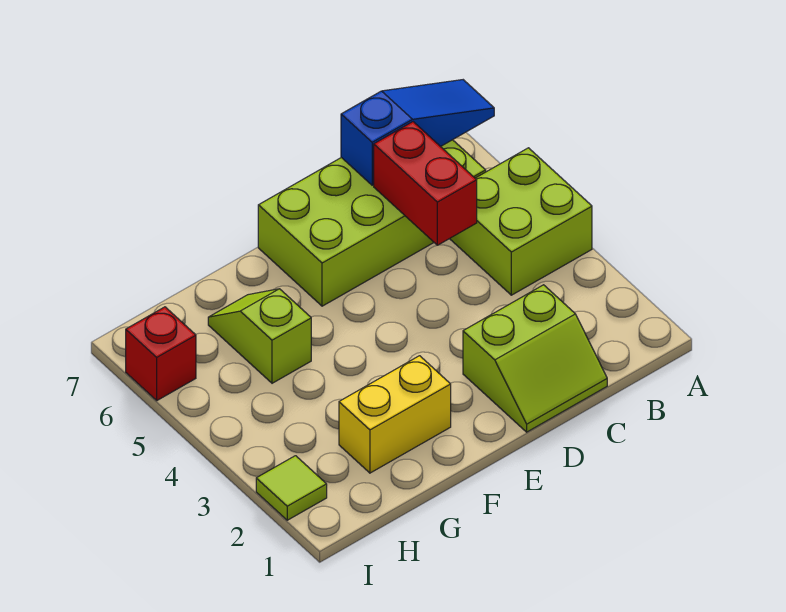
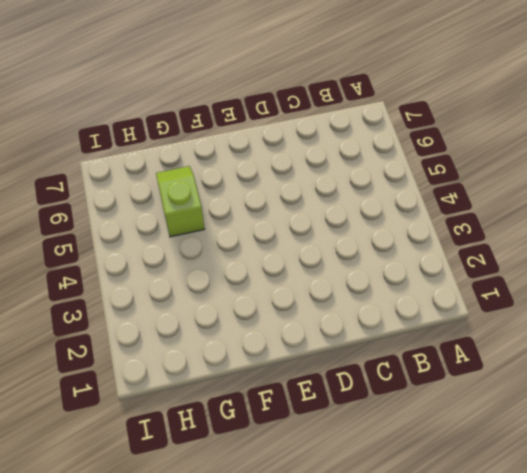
none -> lime 2x2 brick [450,148,592,295]
none -> lime 2x4 brick [258,140,486,306]

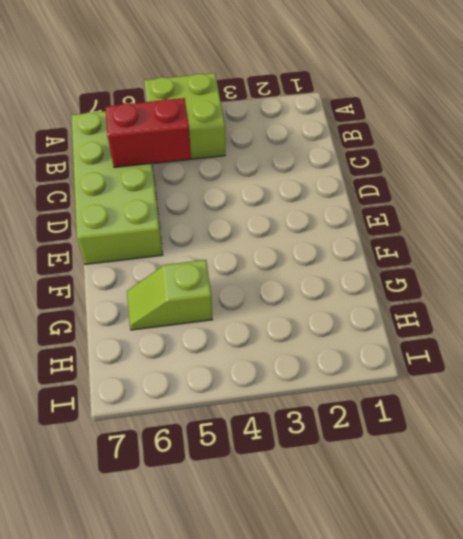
none -> lime 2x2 slope [463,285,607,432]
none -> yellow 1x2 brick [339,356,451,473]

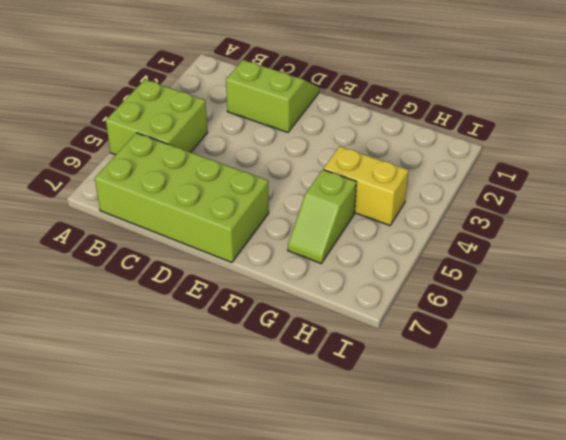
yellow 1x2 brick [324,146,408,225] -> yellow 1x2 brick moved to [339,356,451,473]
none -> lime 1x1 tile [256,456,327,520]
none -> red 1x1 brick [126,307,196,400]

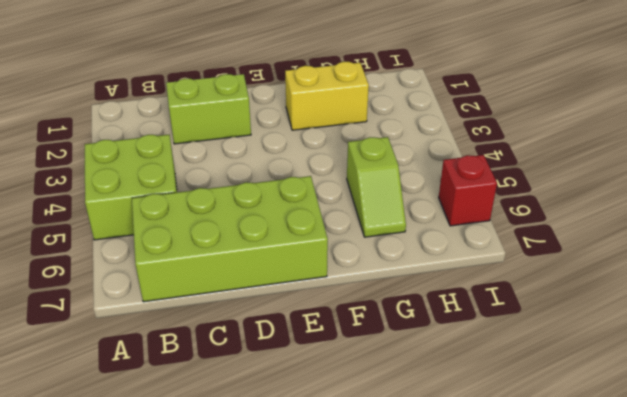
none -> lime 1x1 tile [256,456,327,520]
none -> blue 1x3 slope [341,80,494,185]

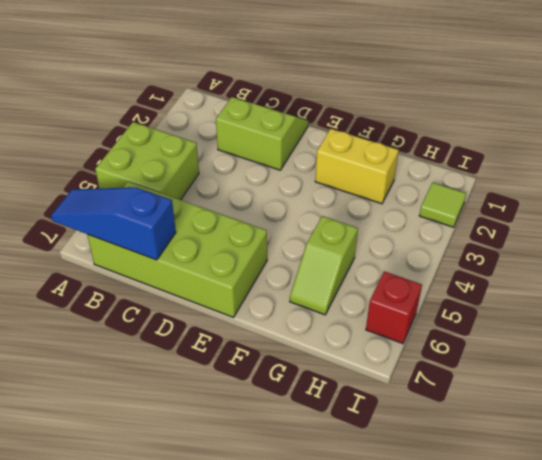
none -> red 1x2 brick [374,122,477,245]

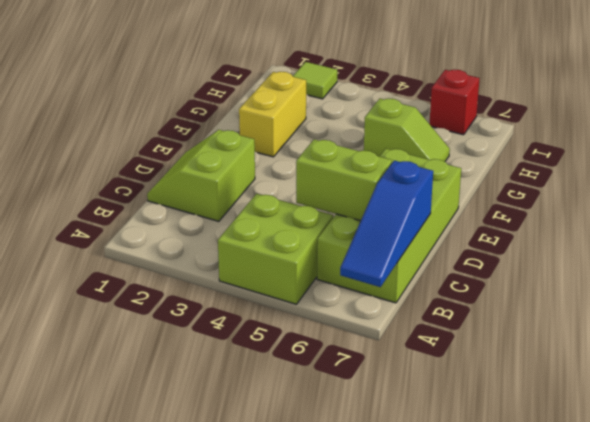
lime 1x2 brick [296,139,392,221] -> red 1x2 brick [374,122,477,245]

